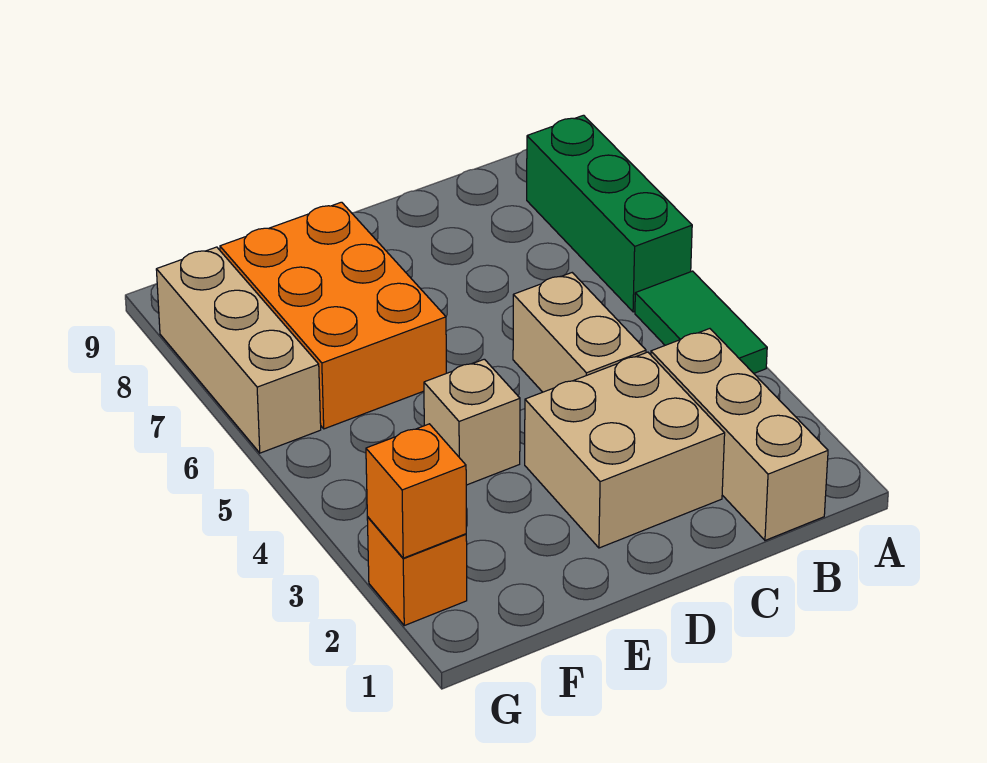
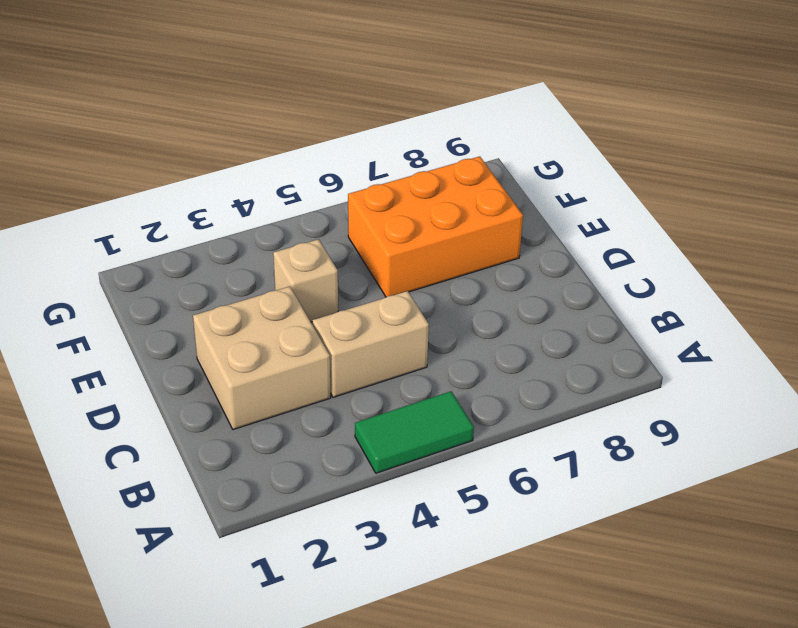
none -> green 1x3 brick [527,115,692,312]
none -> tan 1x3 brick [651,329,828,540]

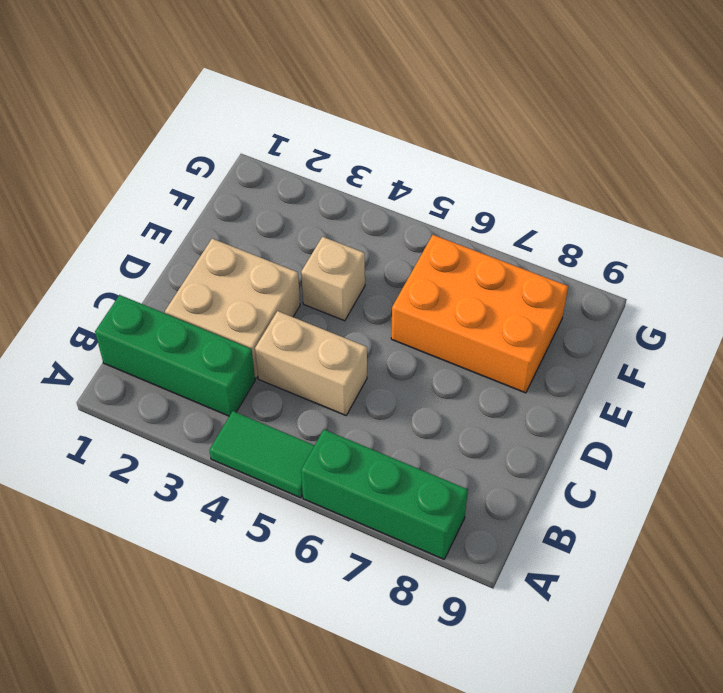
green 1x3 brick [95,295,255,416] -> tan 1x3 brick [651,329,828,540]
none -> orange 1x1 brick [367,517,467,626]
none -> tan 1x3 brick [156,247,321,453]

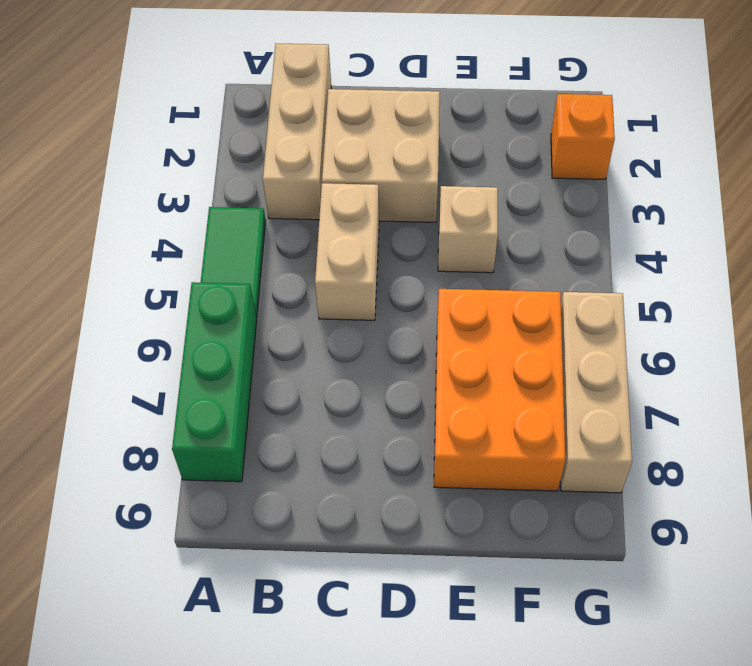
none -> orange 1x1 brick [366,424,466,558]

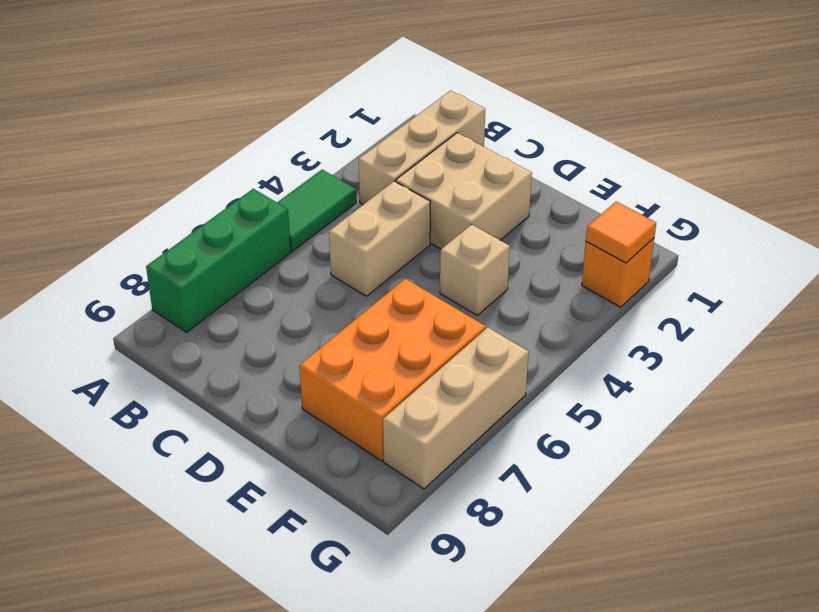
orange 1x1 tile [586,201,656,263] -> orange 1x1 brick [366,424,466,558]

